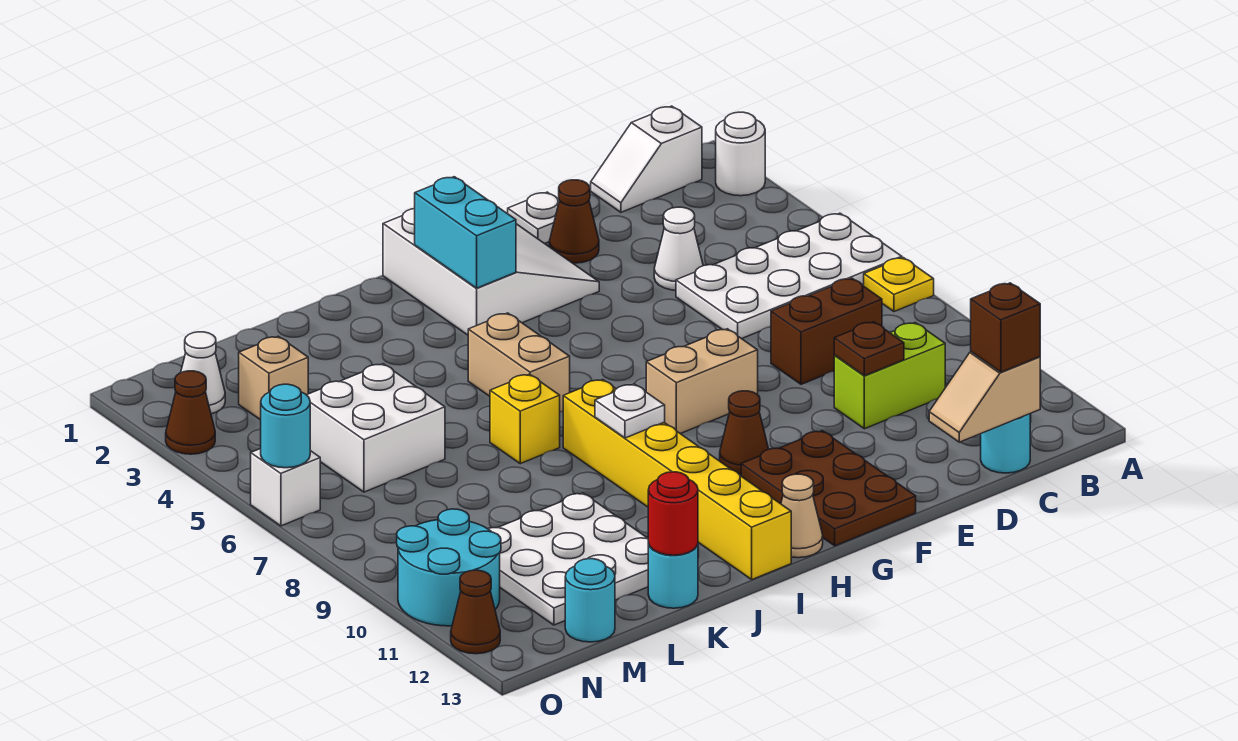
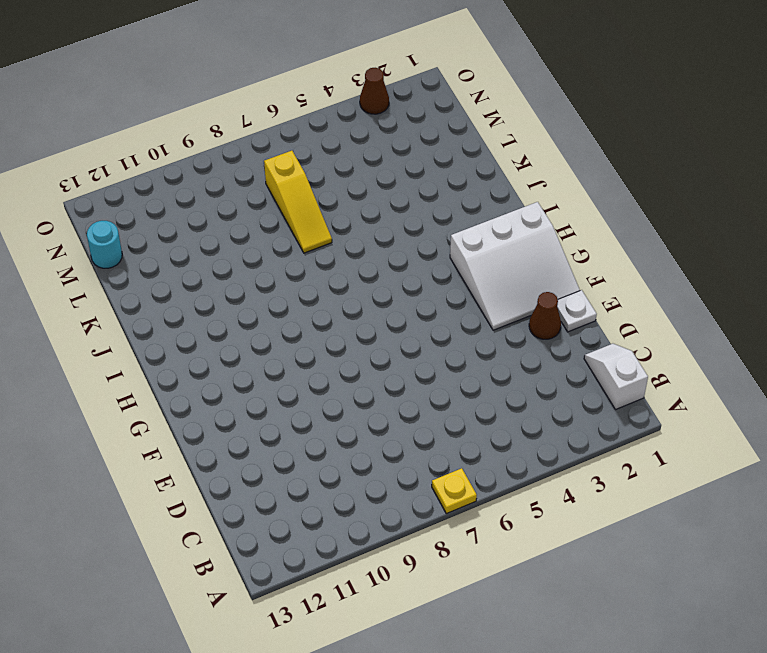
yellow 1x3 slope [264,151,332,253] -> none
none -> white 1x1 round brick [716,112,765,196]
none -> white 2x4 plate [676,213,902,339]
none -> brown 1x2 brick [771,278,882,384]
none -> lime 1x2 brick [834,323,945,429]

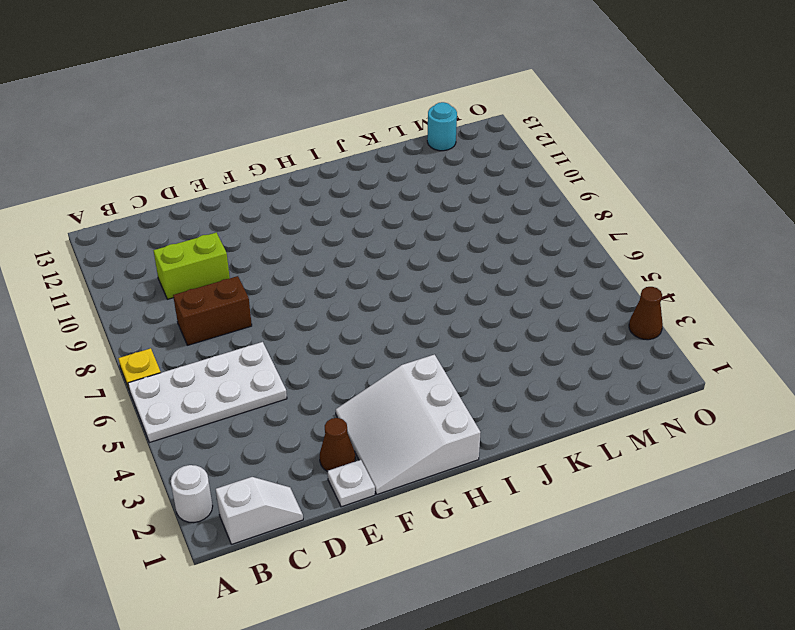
none -> cyan 1x1 round brick [981,414,1030,473]
none -> white 1x1 cone [654,207,703,290]
none -> tan 1x2 brick [646,329,758,434]
none -> brown 2x3 plate [741,431,916,546]

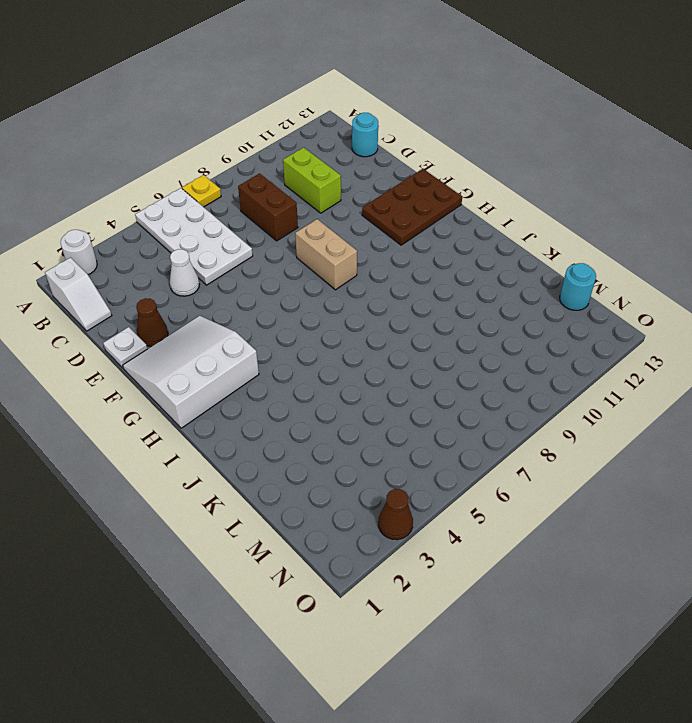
none -> brown 1x1 cone [720,391,768,474]
none -> tan 1x1 cone [781,474,823,558]
none -> tan 1x2 brick [468,313,570,412]
none -> yellow 1x6 brick [563,380,791,580]

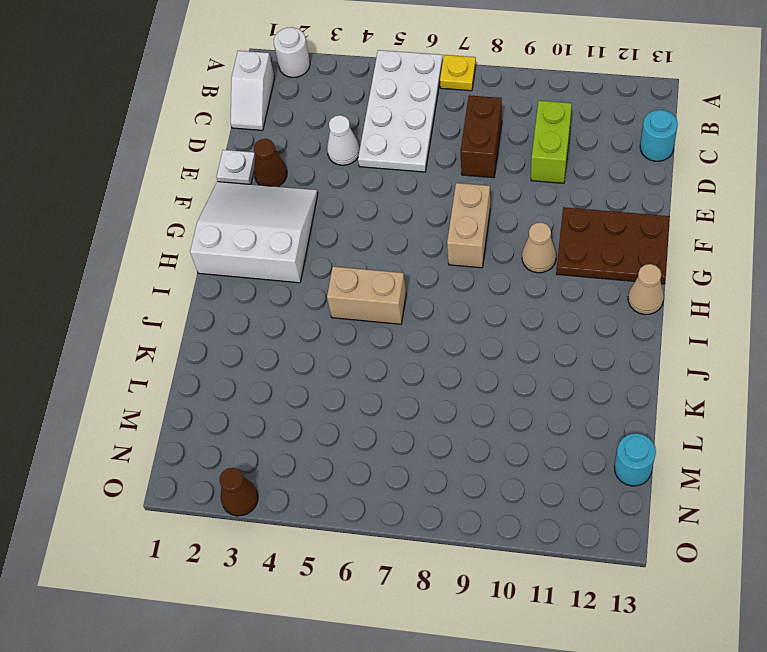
tan 1x1 cone [522,222,556,273] -> brown 1x1 cone [720,391,768,474]
none -> yellow 1x6 brick [563,380,791,580]
none -> yellow 1x1 brick [490,374,560,464]
none -> white 3x3 plate [488,493,649,625]
none -> cyan 1x1 round brick [648,543,698,608]

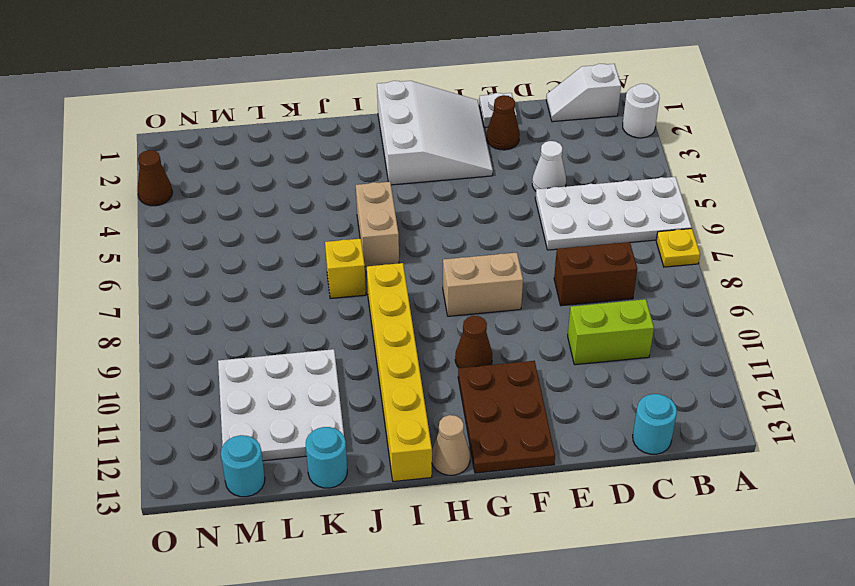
none -> white 2x2 brick [307,364,445,492]
none -> tan 1x1 brick [239,336,308,420]
none -> white 1x1 cone [181,332,225,414]
none -> cyan 2x2 round brick [397,509,501,626]

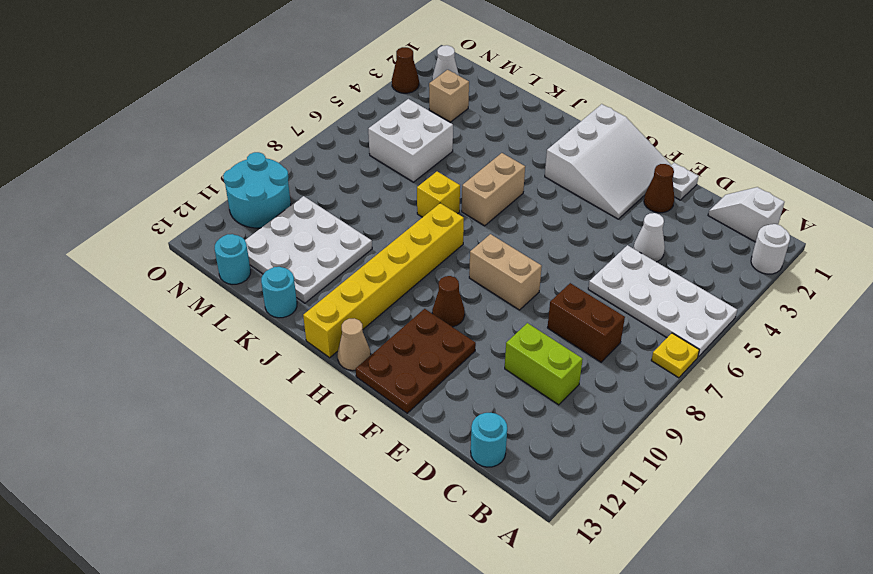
none -> white 1x1 brick [251,449,320,526]
none -> brown 1x1 cone [451,570,500,654]
none -> tan 1x2 slope [929,352,1040,442]
none -> brown 1x1 plate [834,322,904,376]

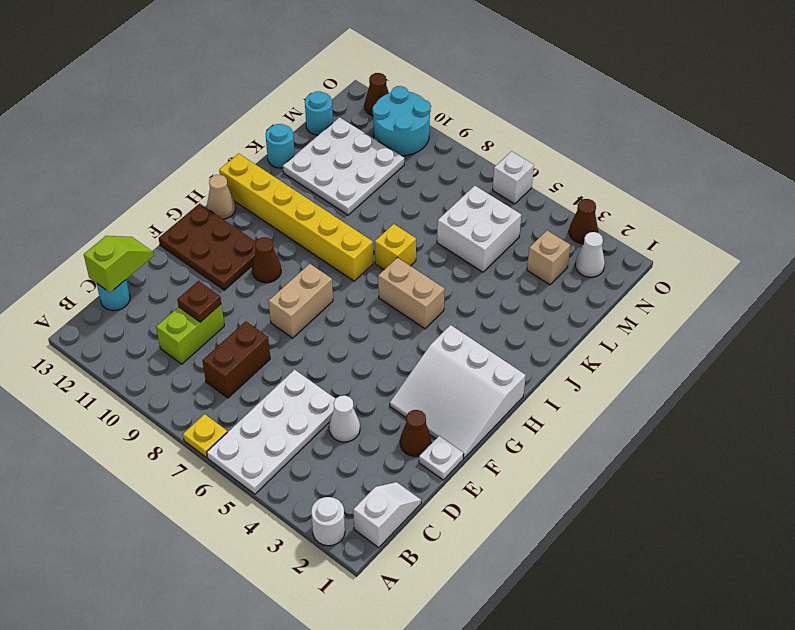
lime 1x2 slope [84,236,154,292] -> tan 1x2 slope [929,352,1040,442]
none -> cyan 1x2 brick [415,177,516,288]
none -> white 1x1 plate [595,384,665,438]
none -> red 1x1 round brick [648,472,698,555]
none -> cyan 1x1 round brick [261,384,310,468]

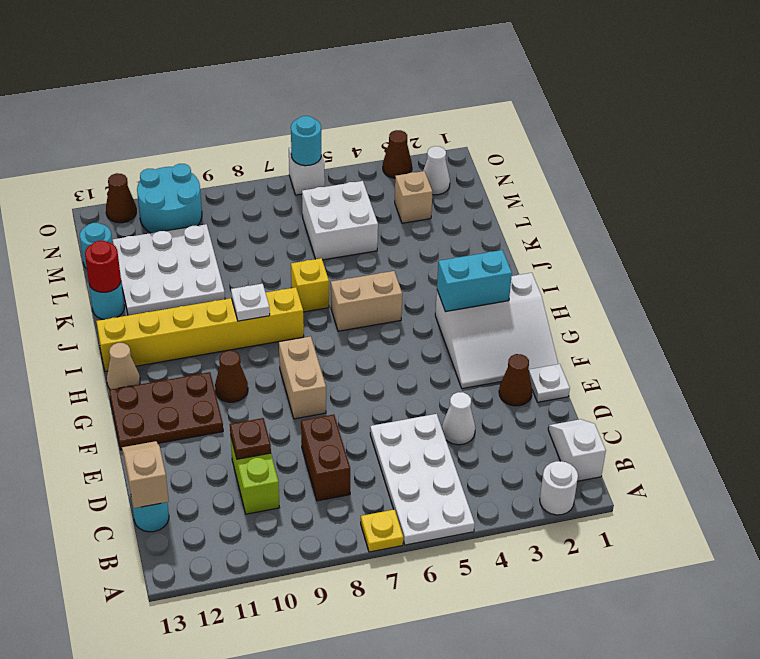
none -> brown 1x1 brick [971,283,1040,372]

